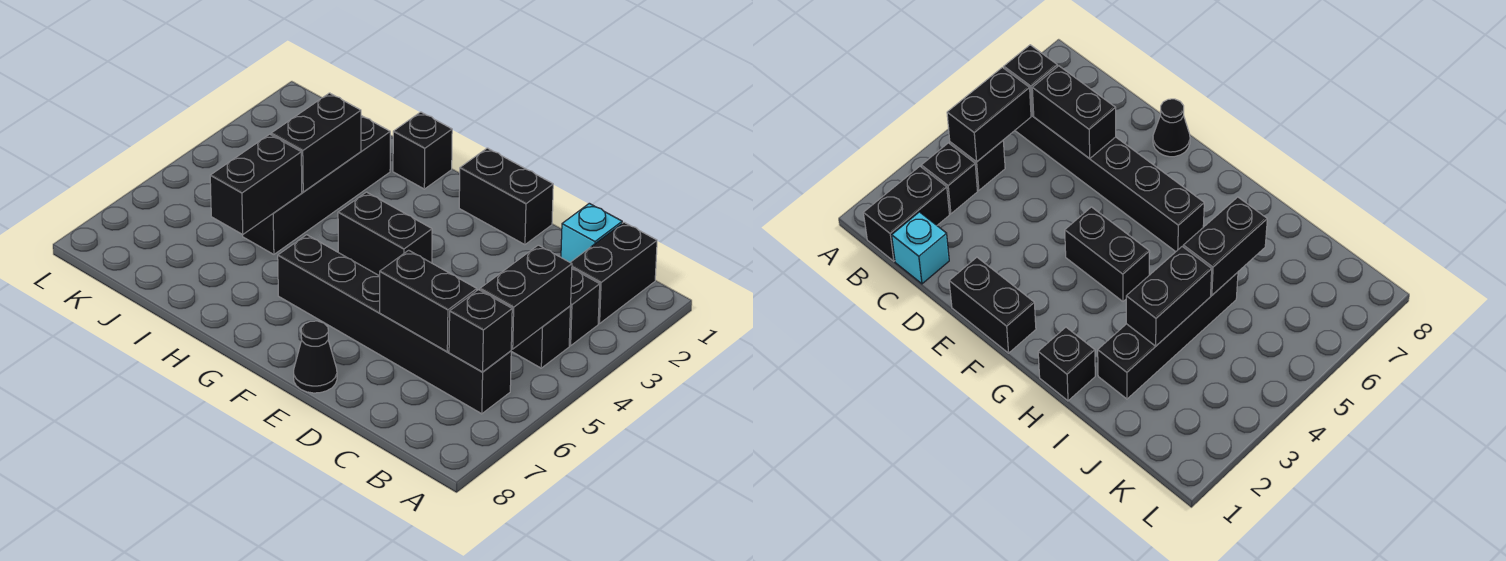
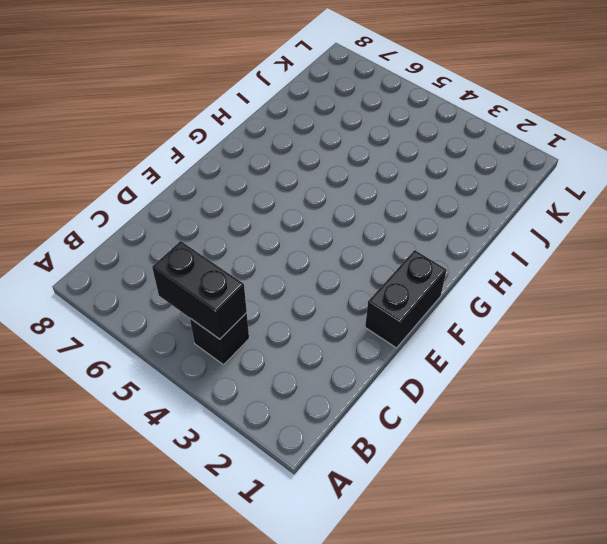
none -> black 1x2 brick [570,222,657,324]
none -> black 1x1 brick [569,269,600,346]
none -> black 1x6 brick [278,235,511,414]

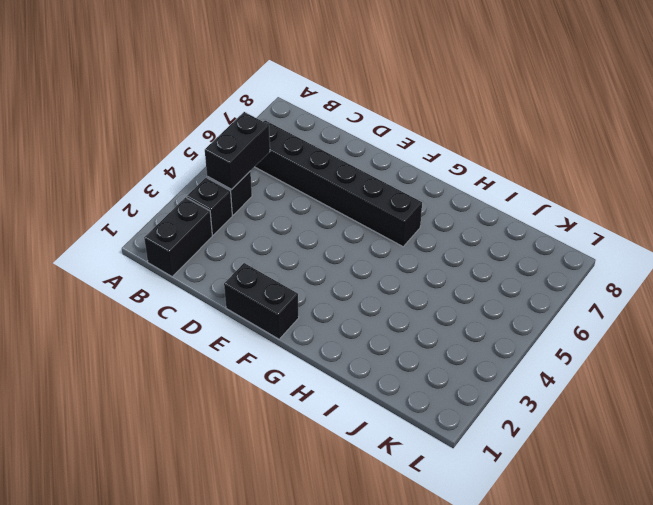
none -> cyan 1x1 brick [561,203,622,262]
none -> black 1x1 cone [294,321,337,393]
none -> black 1x2 brick [338,192,432,276]

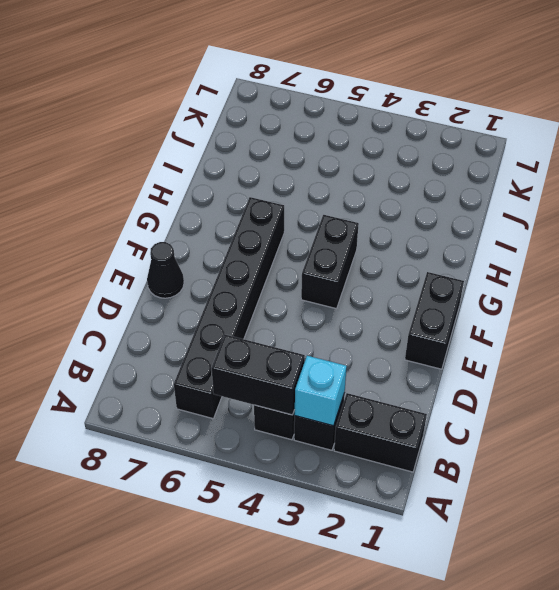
cyan 1x1 brick [295,356,347,426] -> cyan 1x1 brick moved to [561,203,622,262]
none -> black 1x1 brick [393,112,452,189]
none -> black 1x4 brick [243,116,390,254]
none -> black 1x1 brick [449,290,512,372]

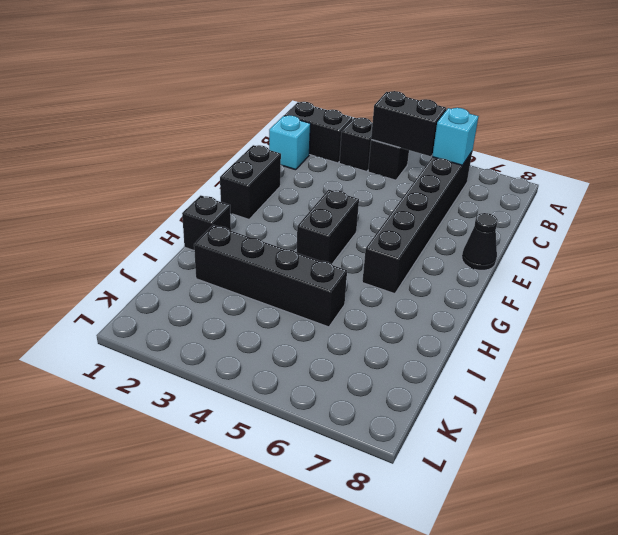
cyan 1x1 brick [432,108,479,165] -> black 1x1 brick [449,290,512,372]
none -> black 1x2 brick [380,250,477,352]
none -> black 1x2 brick [271,93,361,192]
none -> black 1x2 brick [210,134,302,235]

